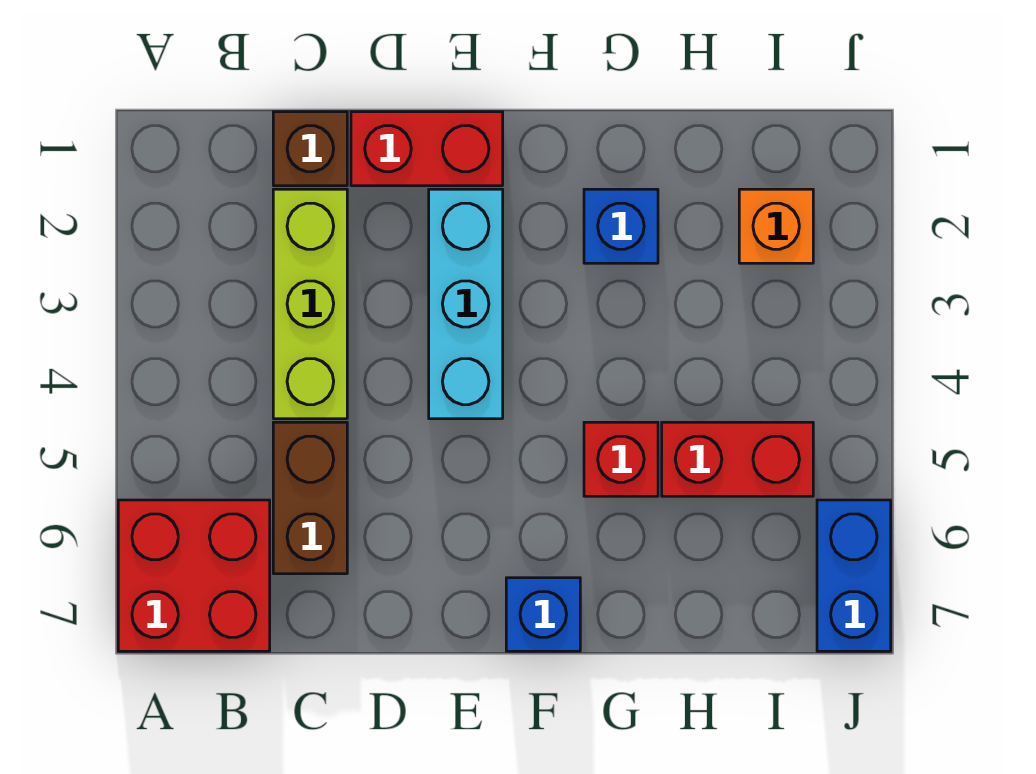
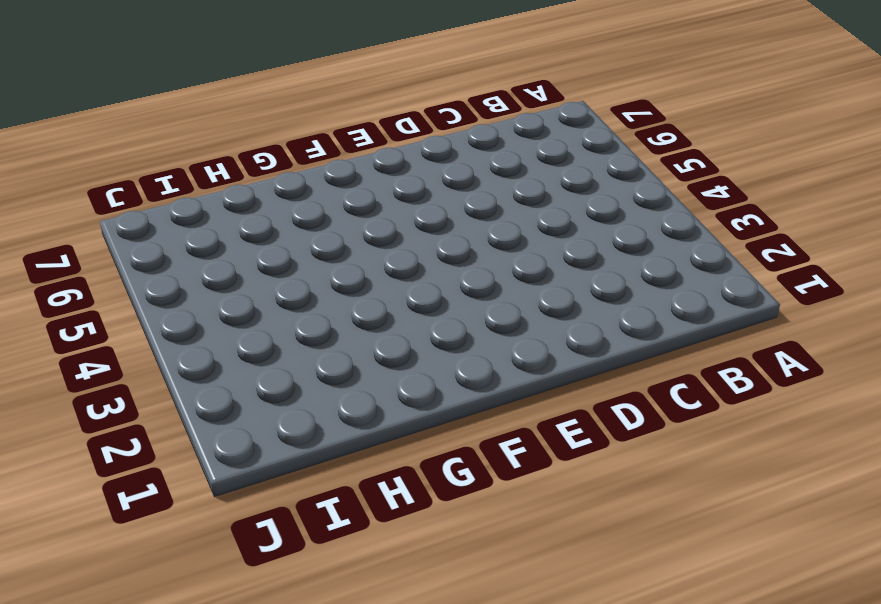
none -> red 2x2 brick [118,500,270,651]
none -> brown 1x1 brick [273,112,347,186]
none -> lime 1x3 brick [273,189,347,419]

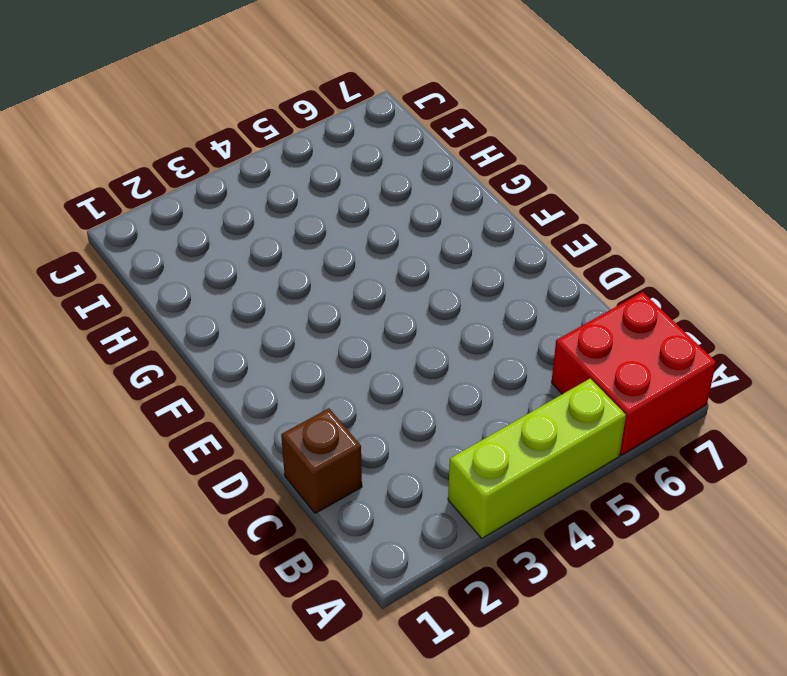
lime 1x3 brick [448,379,626,538] -> lime 1x3 brick moved to [273,189,347,419]
none -> brown 1x2 brick [273,422,347,574]
none -> red 1x2 brick [351,112,503,186]
none -> cyan 1x3 brick [429,189,503,419]

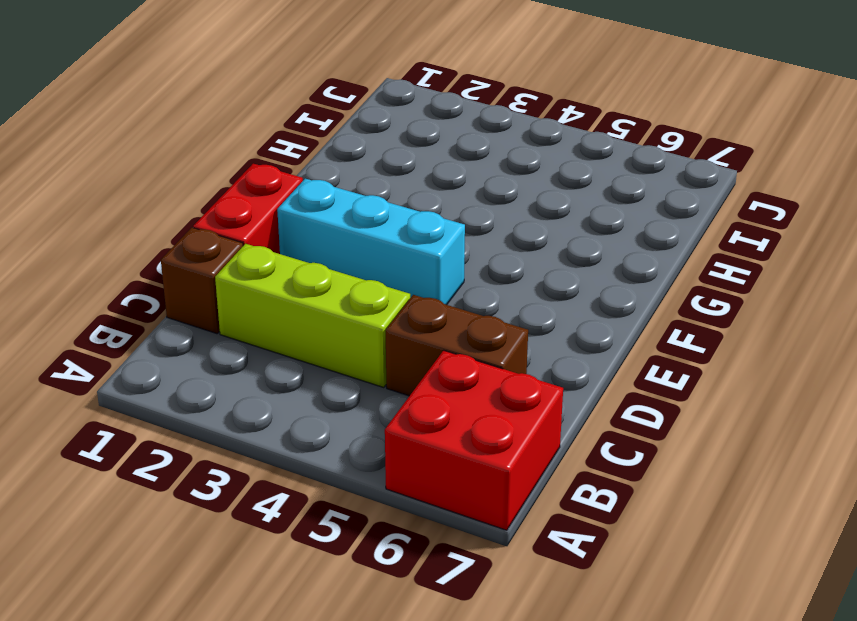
none -> blue 1x1 brick [506,578,580,651]
none -> blue 1x1 brick [584,189,658,263]
none -> red 1x1 brick [584,422,658,496]

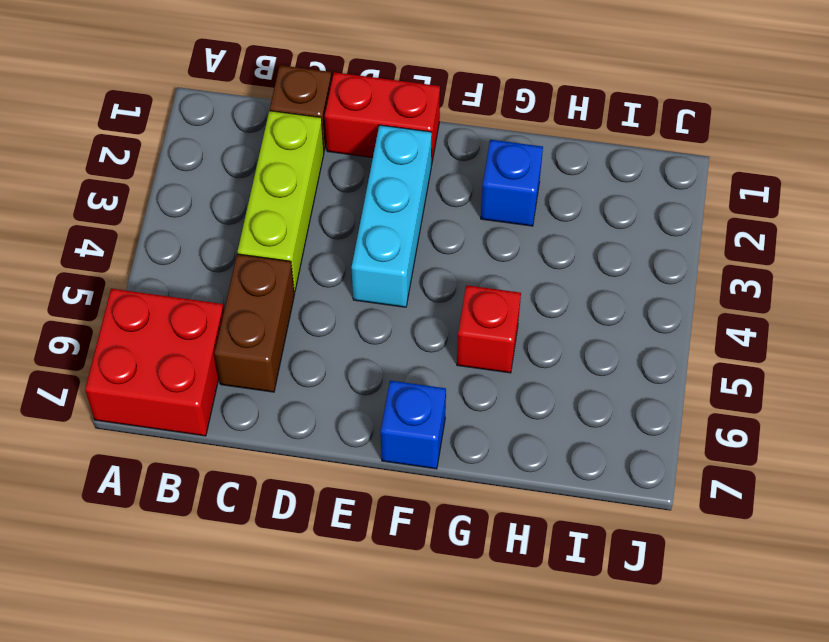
none -> red 1x2 brick [662,422,813,496]
none -> orange 1x1 brick [739,189,813,263]
none -> blue 1x2 brick [817,500,891,651]

